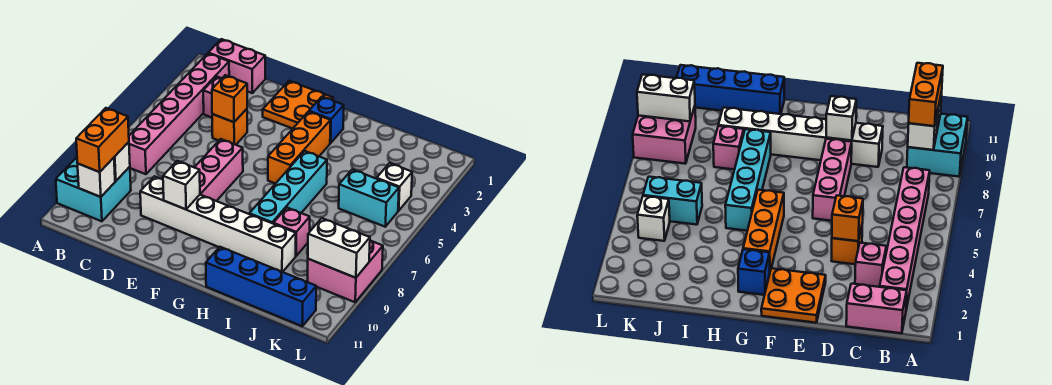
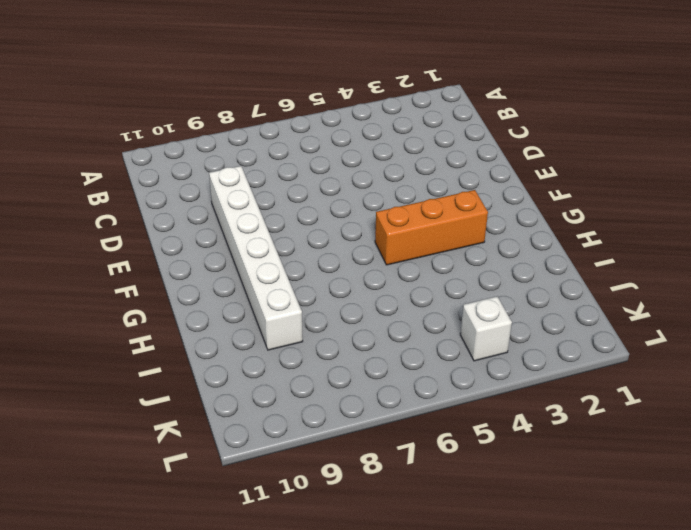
none -> cyan 2x2 brick [56,157,131,221]
none -> pink 1x2 brick [208,39,265,93]
none -> pink 1x6 brick [129,53,229,174]

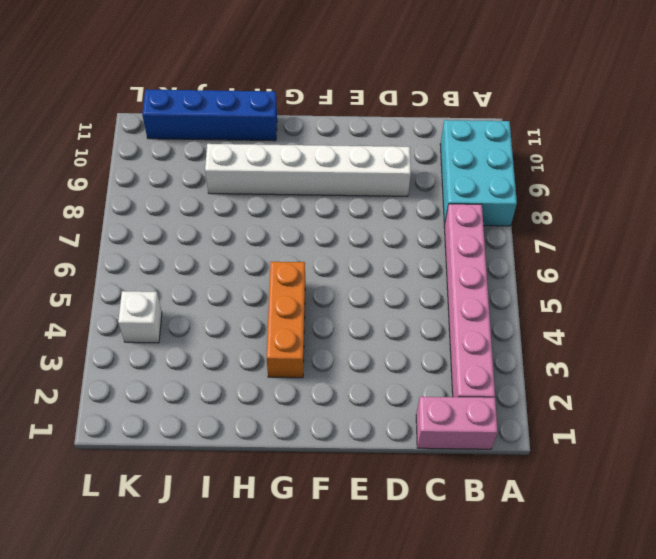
cyan 2x3 brick [440,120,517,226] -> cyan 2x2 brick [56,157,131,221]
none -> pink 1x1 brick [203,76,222,117]
none -> orange 1x1 brick [212,109,247,145]
none -> orange 2x2 plate [263,81,333,129]

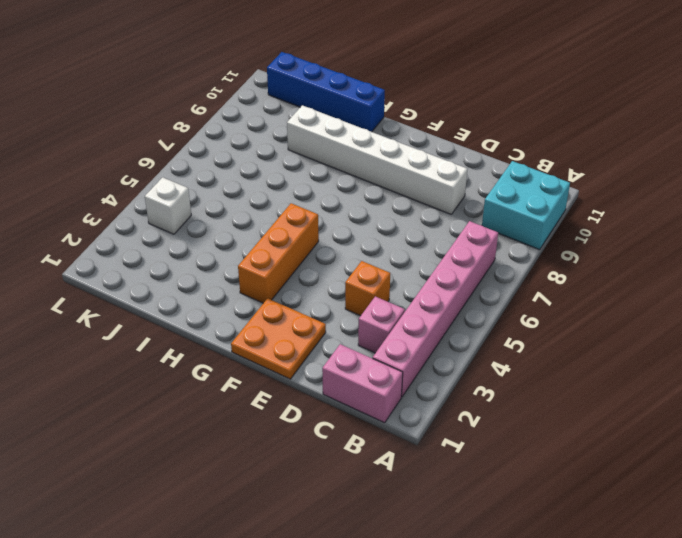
none -> pink 1x3 brick [194,139,243,201]
none -> blue 1x1 brick [309,97,344,143]
none -> cyan 1x4 brick [249,151,327,223]

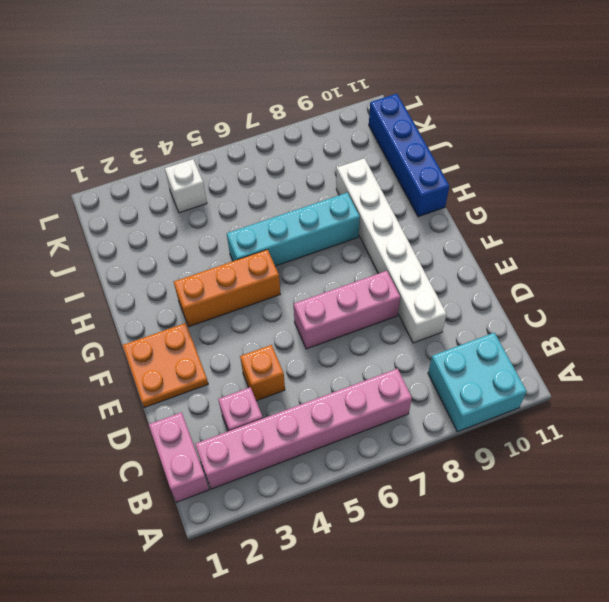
none -> blue 1x1 brick [309,97,344,143]
none -> pink 1x1 brick [273,208,310,256]
none -> cyan 1x2 brick [339,169,399,227]

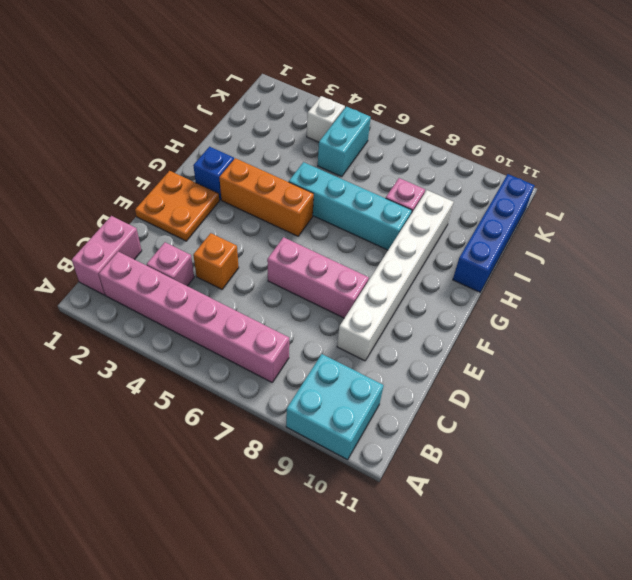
none -> pink 2x2 brick [308,240,383,302]
none -> white 1x1 brick [114,142,130,181]
none -> white 1x1 brick [78,158,115,197]

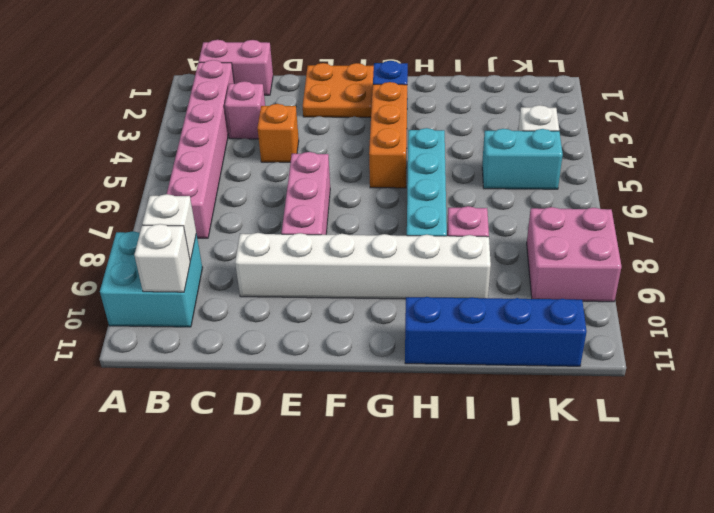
none -> orange 1x1 brick [212,75,247,122]
none -> white 1x1 brick [163,161,200,209]
none -> white 1x2 brick [308,218,370,278]

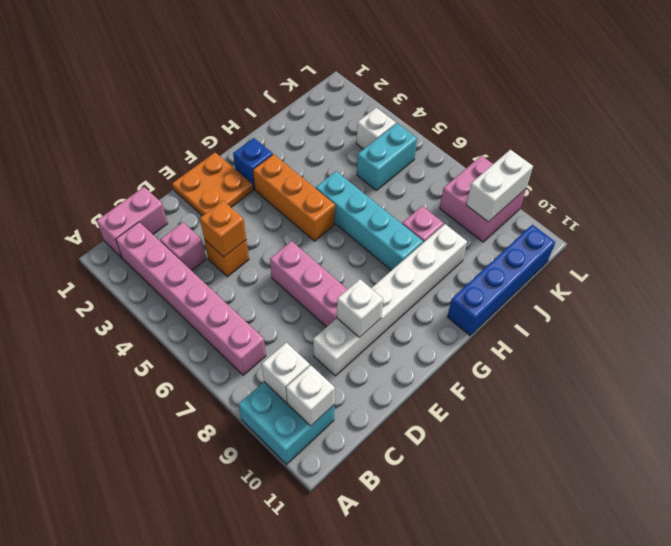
none -> orange 1x2 brick [76,108,129,172]

